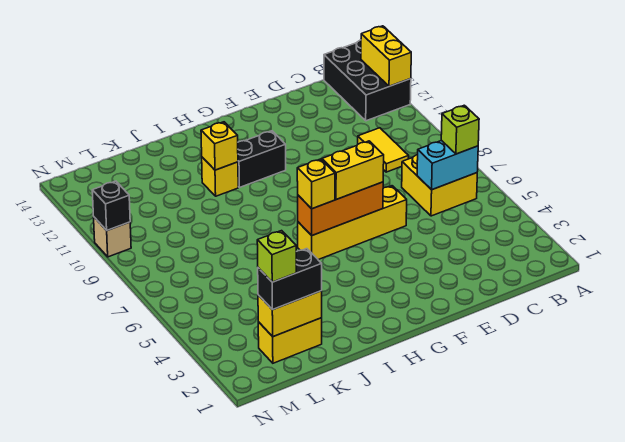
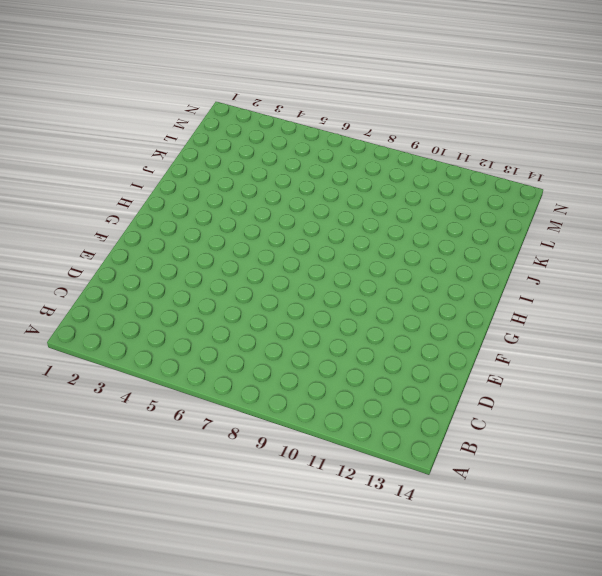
none -> black 2x3 brick [324,40,411,121]
none -> yellow 2x2 brick [402,155,477,216]
none -> yellow 1x2 tile [358,128,409,172]

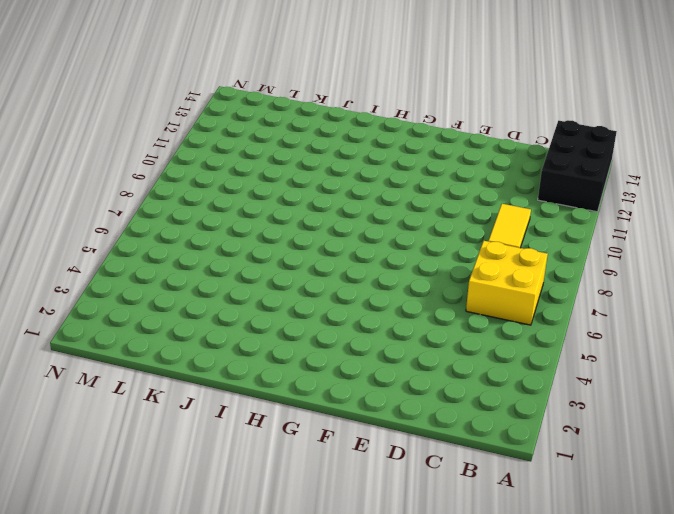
none -> yellow 1x4 brick [298,186,407,260]
none -> black 1x2 brick [238,131,286,187]
none -> yellow 1x1 brick [202,157,238,196]

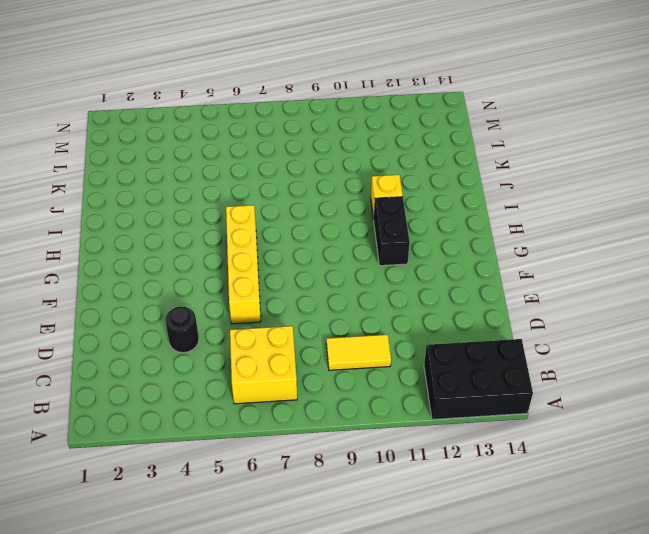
black 1x1 round brick [165,306,199,353] -> none
none -> yellow 1x2 brick [258,318,322,363]
none -> tan 1x1 brick [94,217,131,257]
none -> yellow 1x2 brick [361,26,411,86]

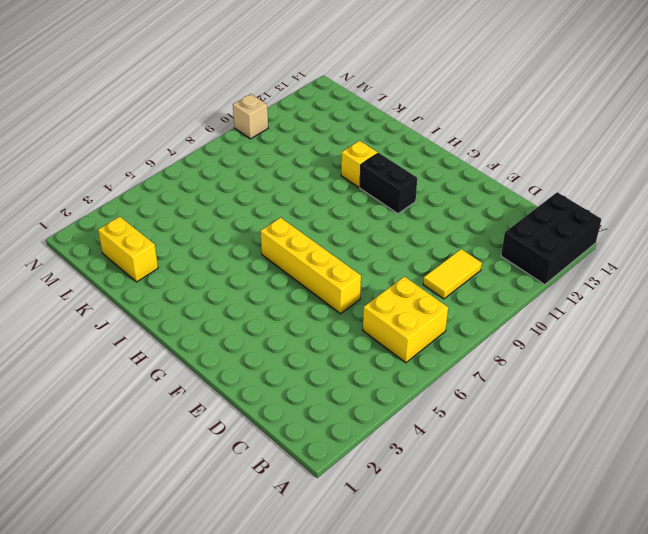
none -> yellow 1x2 brick [361,26,411,86]
none -> cyan 1x2 brick [417,140,478,190]
none -> orange 1x3 brick [298,182,383,235]

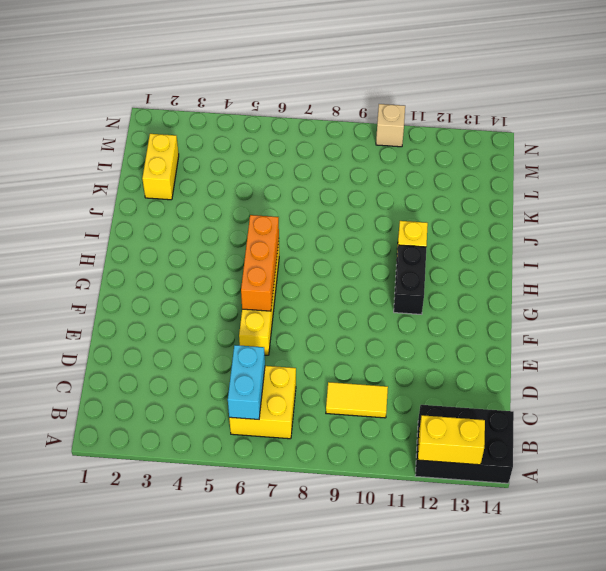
none -> yellow 1x1 brick [201,122,238,170]
none -> yellow 1x2 brick [258,291,322,337]
none -> black 1x1 brick [92,181,130,230]

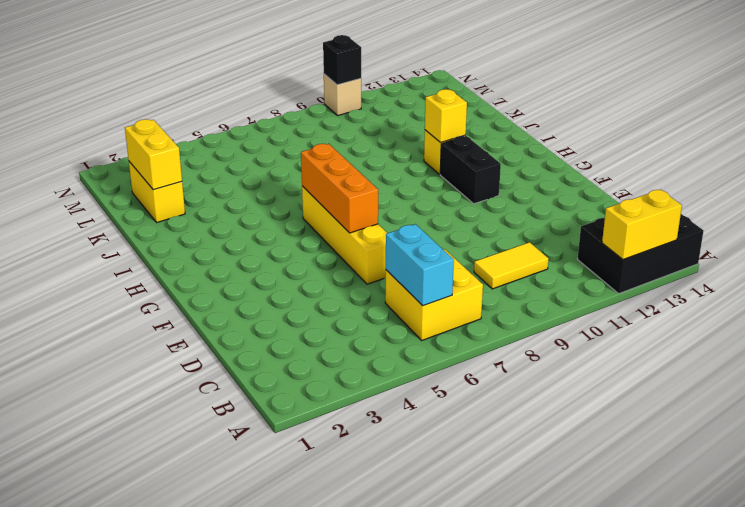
none -> lime 1x1 brick [441,105,479,154]
none -> yellow 1x2 brick [322,141,384,200]
none -> yellow 1x1 brick [297,159,335,209]

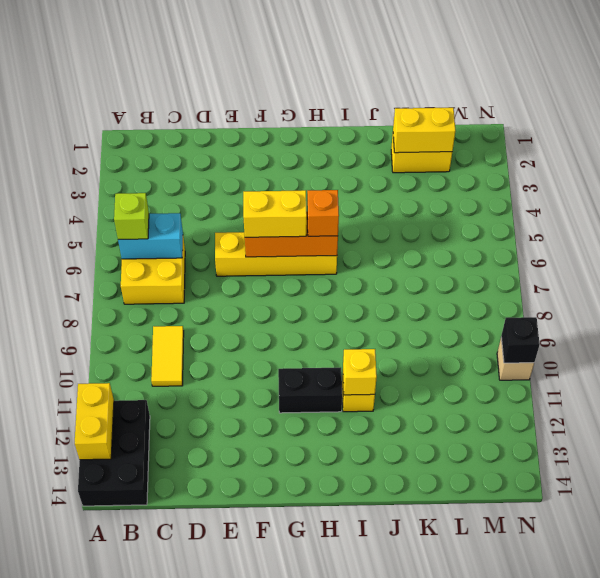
orange 1x1 brick [307,190,339,236] -> yellow 1x1 brick [297,159,335,209]
none -> black 1x2 brick [258,249,322,310]
none -> lime 1x1 brick [257,231,296,282]

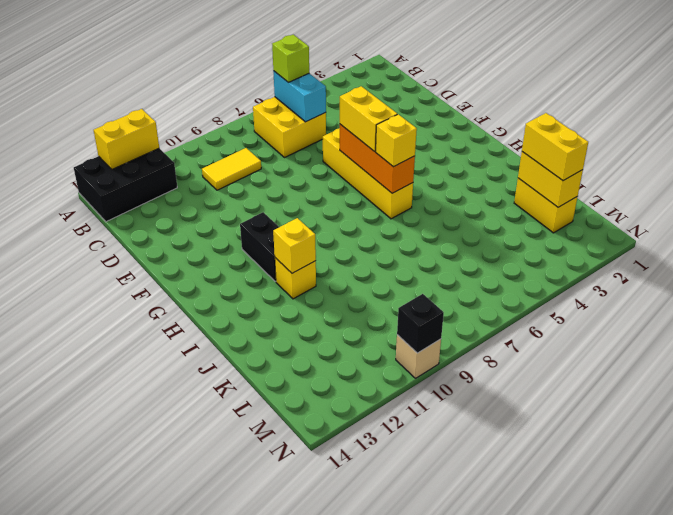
yellow 1x2 brick [522,113,588,181] -> black 1x2 brick [258,249,322,310]
none -> lime 1x1 brick [257,231,296,282]

